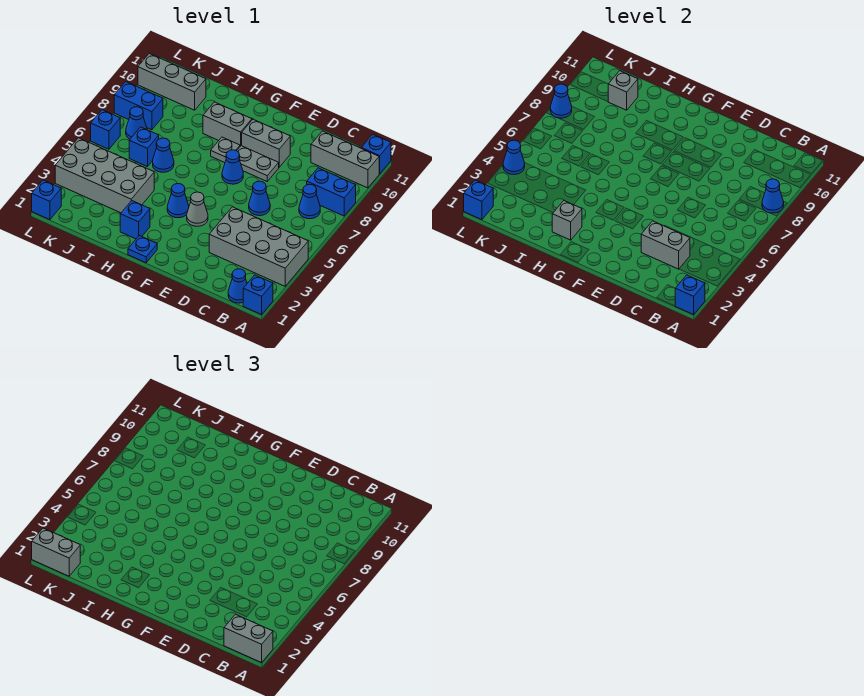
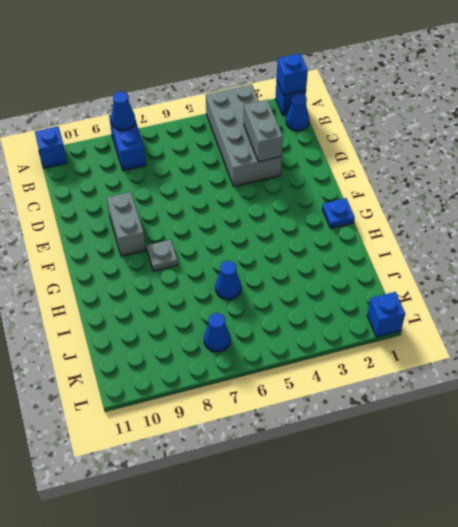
none -> grey 1x3 brick [311,131,379,188]
none -> blue 1x1 cone [299,184,320,219]
none -> blue 1x1 cone [249,181,270,216]
none -> grey 1x2 plate [237,146,279,181]

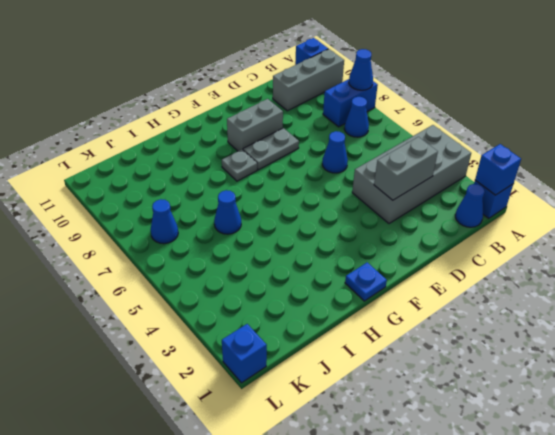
none -> grey 1x1 cone [187,192,208,226]
none -> blue 1x1 cone [222,150,243,184]
none -> blue 1x1 cone [167,184,189,218]
none -> grey 1x2 brick [203,102,252,146]

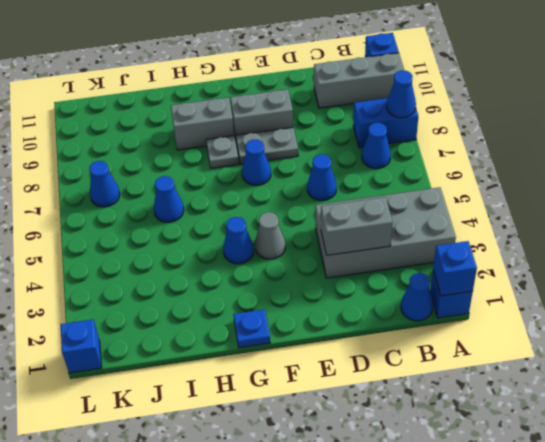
none -> blue 1x1 brick [120,201,150,239]
none -> grey 2x4 brick [55,138,154,213]
none -> blue 1x1 brick [129,127,159,167]
none -> grey 1x3 brick [138,53,206,110]

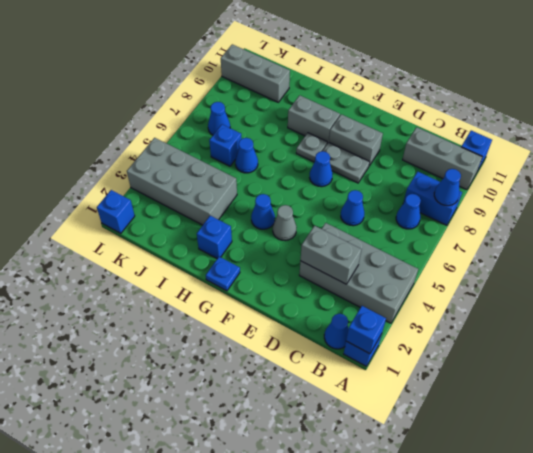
none -> blue 1x2 brick [114,82,163,130]
none -> blue 1x1 brick [91,110,120,149]
none -> grey 1x1 brick [552,201,582,240]
none -> grey 1x1 brick [608,71,638,110]

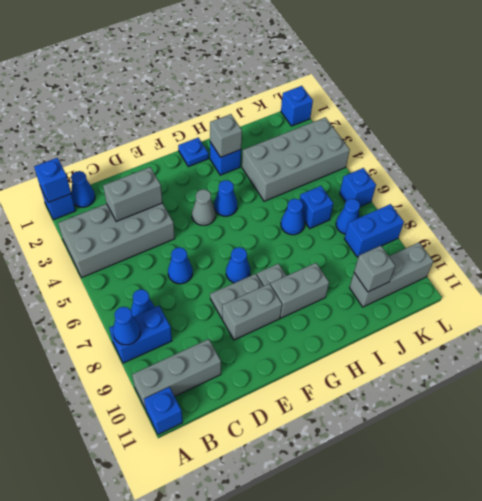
none -> blue 1x1 brick [464,180,493,220]
none -> blue 1x1 cone [503,140,525,174]
none -> blue 1x1 cone [550,84,572,118]
none -> grey 1x2 brick [224,614,273,663]

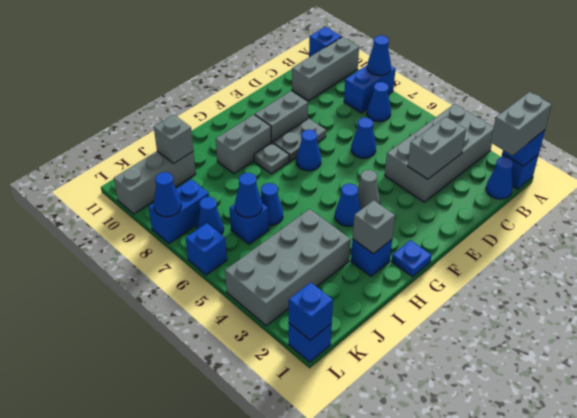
blue 1x1 cone [235,173,262,217] -> blue 1x1 cone moved to [503,140,525,174]
none -> grey 1x2 brick [32,528,80,576]

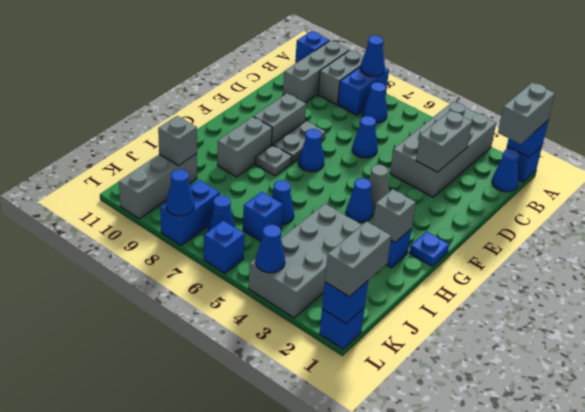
grey 1x2 brick [318,50,363,105] -> none

